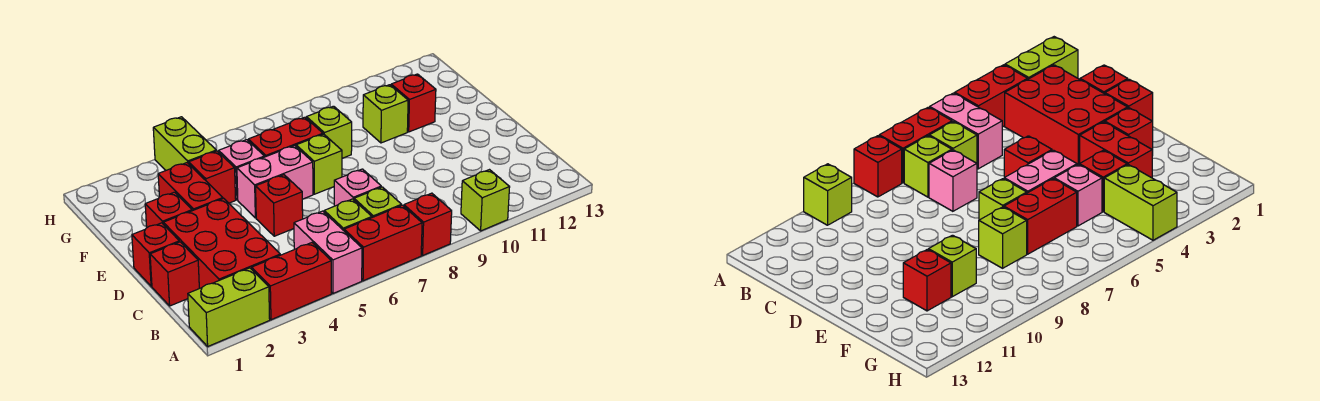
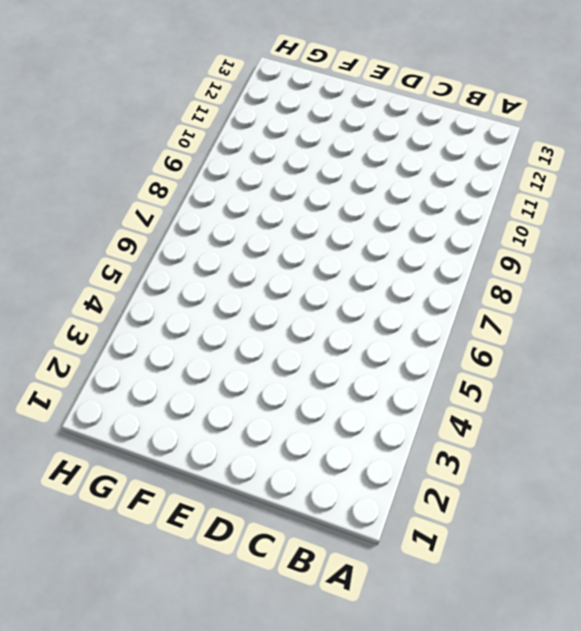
none -> lime 1x2 brick [188,268,270,346]
none -> red 1x2 brick [252,243,331,320]
none -> pink 1x2 brick [294,211,362,293]

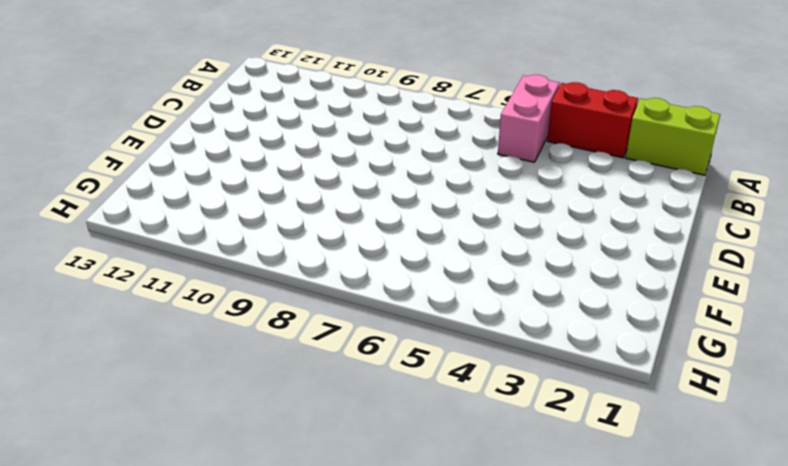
none -> red 1x2 brick [344,205,422,281]
none -> red 1x1 brick [404,193,452,255]
none -> lime 1x1 brick [461,170,510,231]

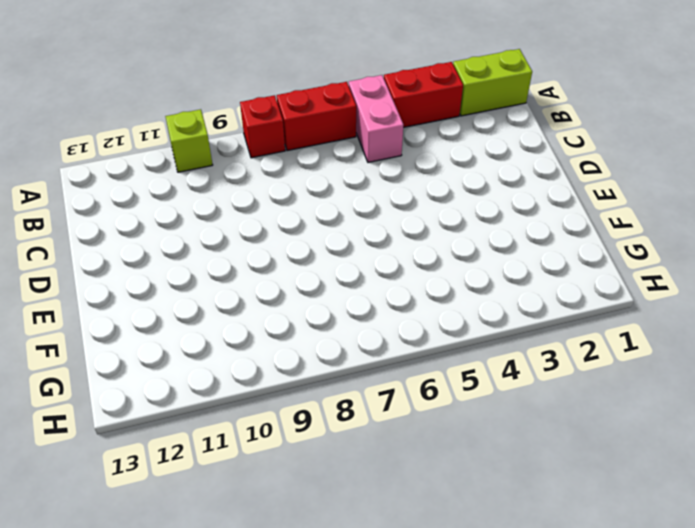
none -> red 2x3 brick [163,198,280,288]
none -> lime 1x1 brick [324,199,372,231]
none -> lime 1x1 brick [354,187,402,218]

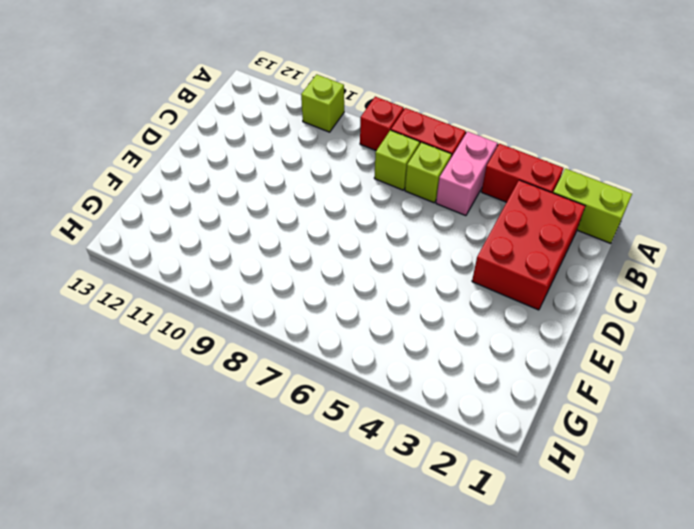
none -> red 1x1 brick [150,242,199,306]
none -> pink 1x1 brick [334,169,381,206]
none -> red 1x1 brick [132,223,179,286]

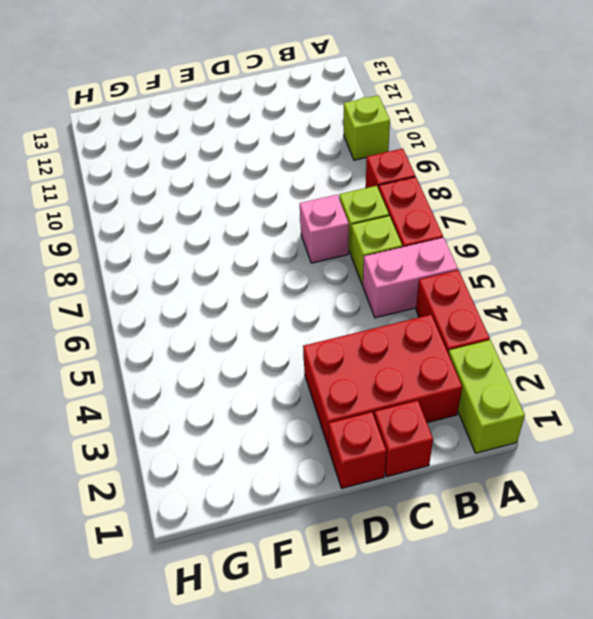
none -> red 1x1 brick [256,175,303,236]
none -> red 1x1 brick [145,192,192,227]
none -> red 1x2 brick [158,163,223,211]

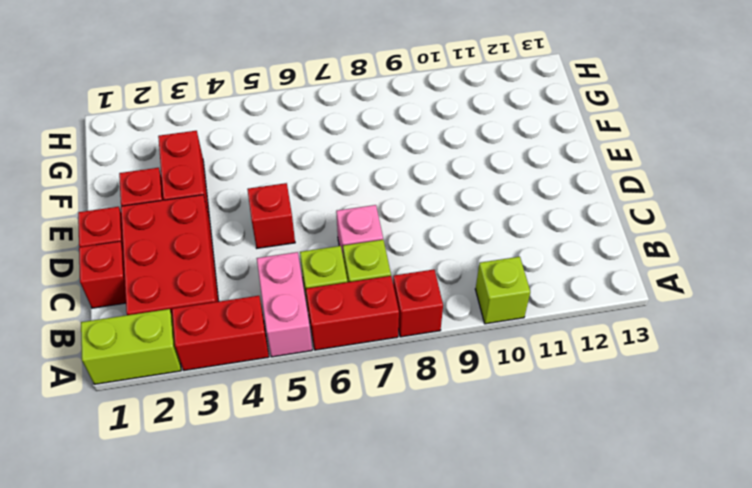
none -> pink 1x2 brick [237,146,313,218]
none -> lime 1x1 brick [296,134,342,194]
none -> red 1x1 brick [189,151,236,203]

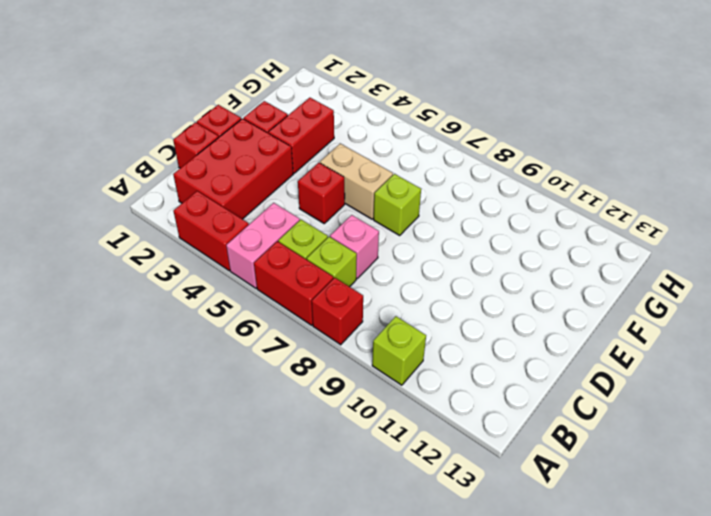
tan 1x2 brick [320,143,393,219] -> pink 1x2 brick [237,146,313,218]
none -> lime 1x2 brick [188,268,270,346]
none -> red 1x1 brick [189,151,236,203]
none -> pink 1x1 brick [219,140,264,200]

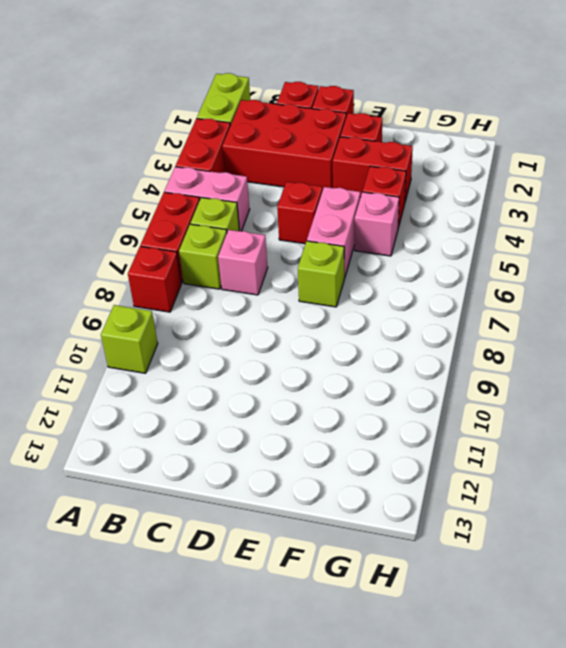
none -> red 1x2 brick [248,117,323,157]
none -> lime 1x1 brick [306,106,352,158]
none -> lime 1x1 brick [363,85,408,143]

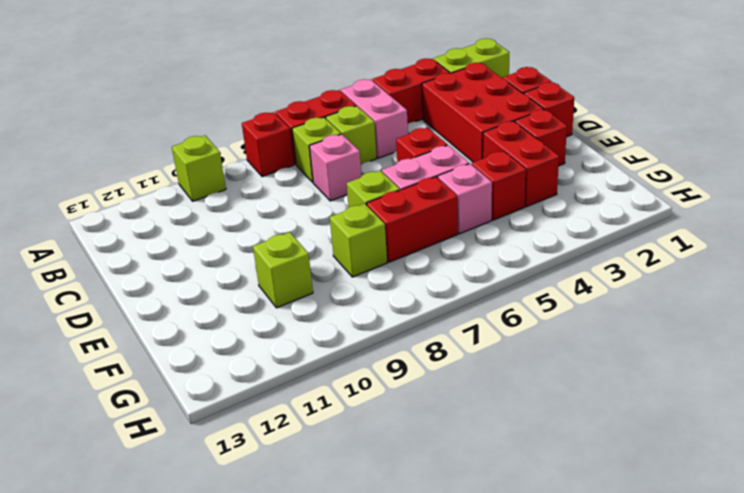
none -> red 1x1 brick [391,74,436,132]
none -> lime 1x2 brick [153,117,216,170]

